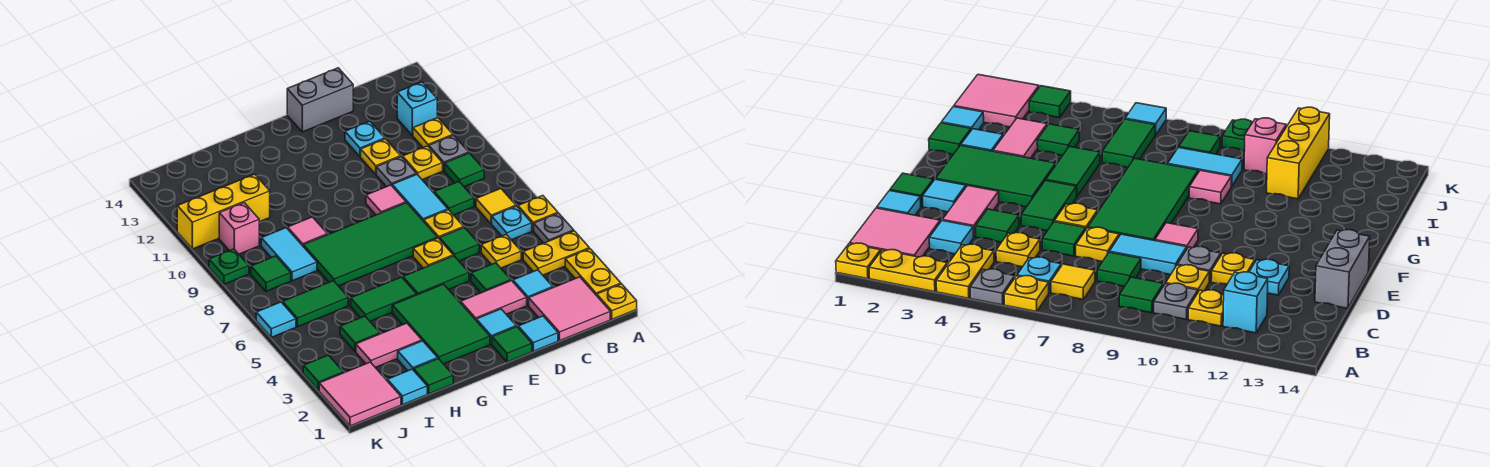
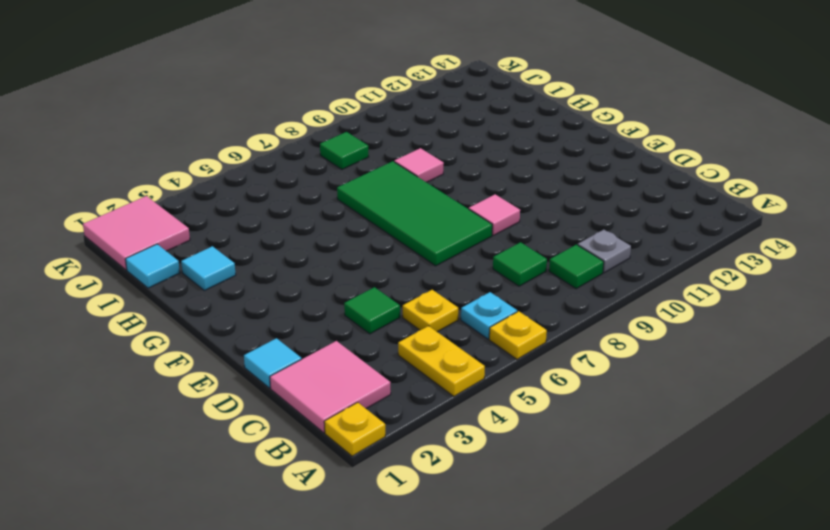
none -> yellow 1x2 plate [565,249,621,296]
none -> grey 1x1 plate [534,213,574,243]
none -> yellow 1x1 tile [476,189,516,224]
none -> yellow 1x1 plate [413,118,453,148]

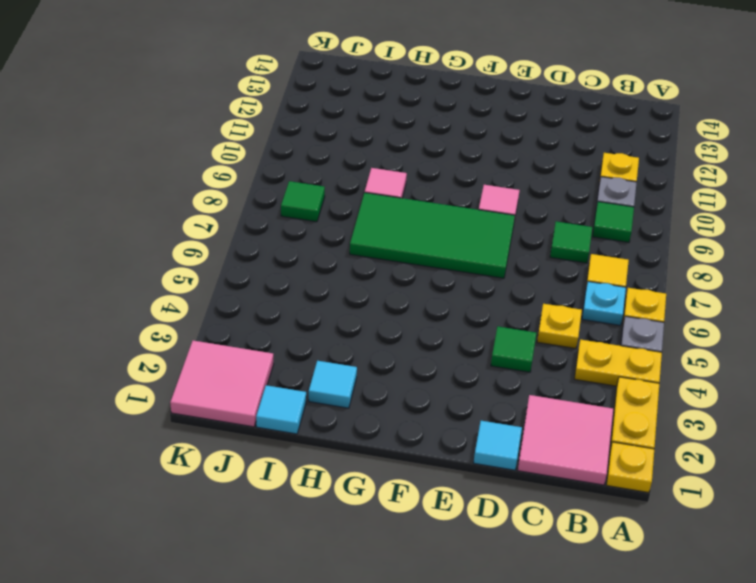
none -> cyan 1x1 brick [397,82,437,135]
none -> cyan 1x1 tile [513,270,553,305]
none -> yellow 1x1 plate [403,146,443,180]
none -> pink 1x2 tile [461,281,527,320]

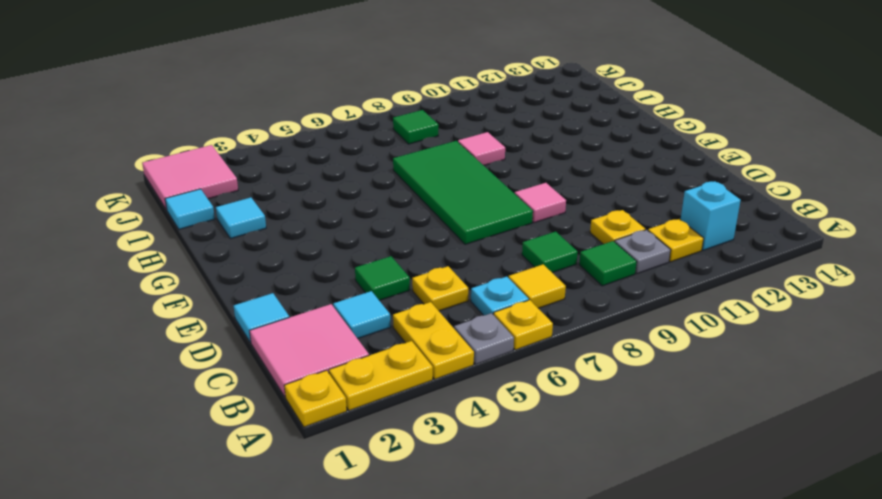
none -> pink 1x2 tile [461,281,527,320]
none -> green 1x1 tile [439,228,479,261]
none -> yellow 1x1 plate [424,210,464,238]
none -> cyan 1x2 tile [392,174,448,221]

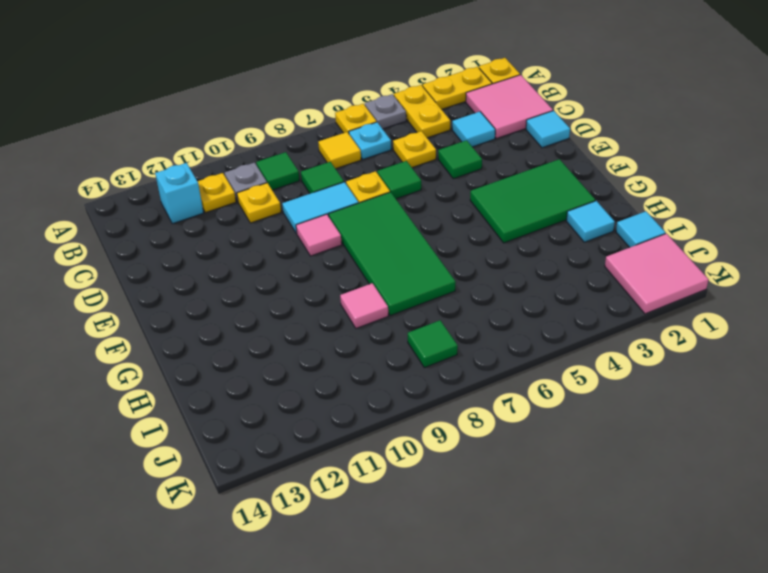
none -> pink 1x2 tile [461,281,527,320]
none -> grey 1x1 plate [376,157,416,187]
none -> yellow 1x1 plate [361,139,401,174]
none -> cyan 1x1 plate [345,121,385,157]

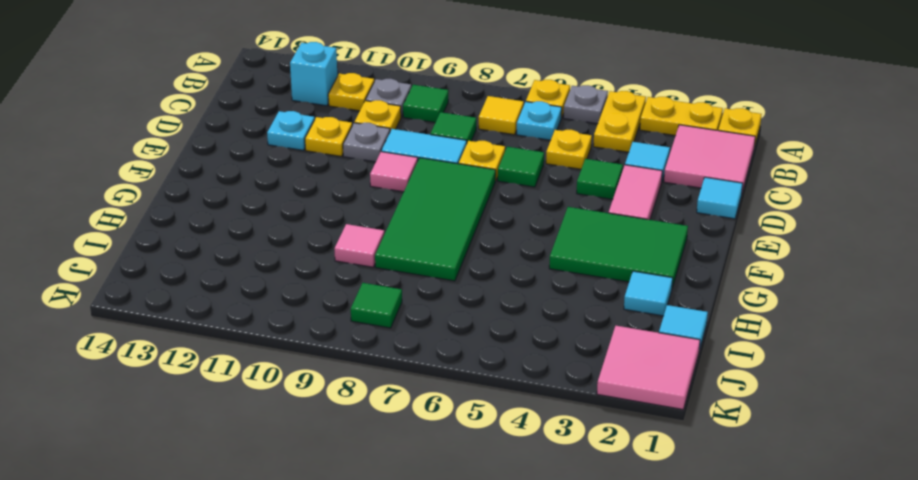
none -> grey 1x2 brick [287,68,353,132]
none -> green 1x1 tile [492,327,532,362]
none -> cyan 1x1 tile [476,309,516,344]
none -> green 1x2 tile [403,256,469,295]

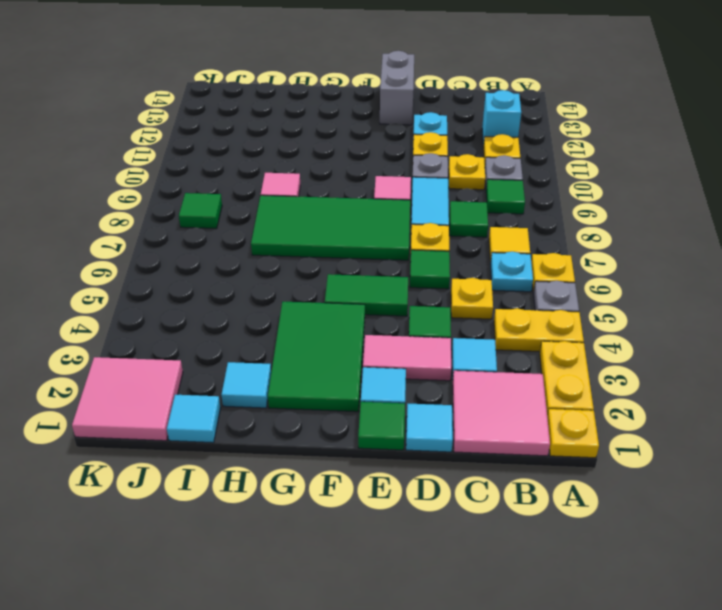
grey 1x2 brick [380,51,414,125] -> grey 1x2 brick turned to [287,68,353,132]
none -> yellow 1x1 plate [413,238,453,268]
none -> green 1x2 tile [351,277,417,321]
none -> green 1x1 tile [414,359,453,394]
none -> pink 1x2 tile [356,323,422,368]

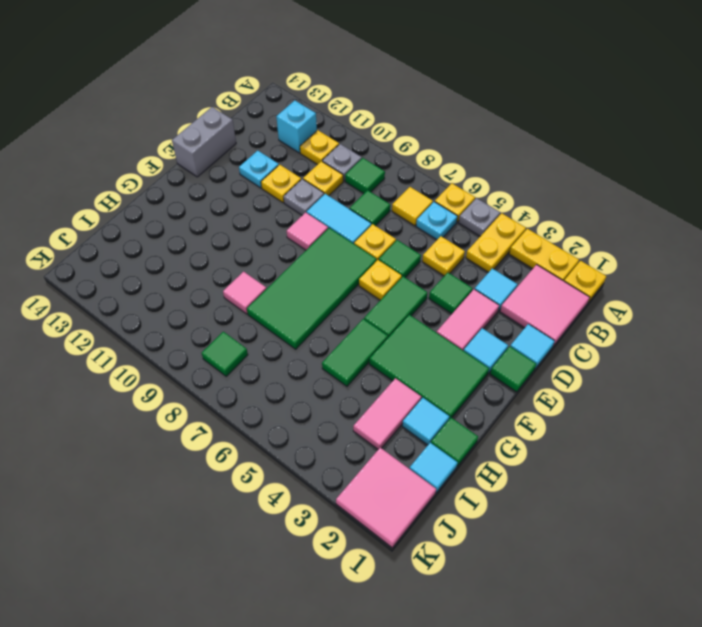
none -> green 1x1 tile [340,316,380,352]
none -> green 1x2 tile [282,281,348,327]
none -> cyan 1x2 tile [261,228,317,281]
none -> yellow 1x3 brick [177,174,270,249]

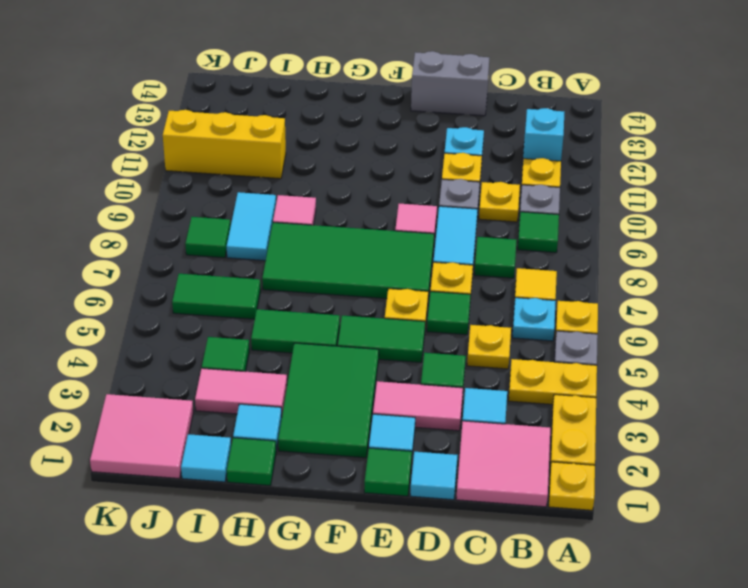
none -> pink 1x1 brick [219,203,259,254]
none -> green 1x1 tile [303,355,343,391]
none -> cyan 1x1 tile [256,302,296,337]
none -> green 1x1 plate [209,249,249,284]

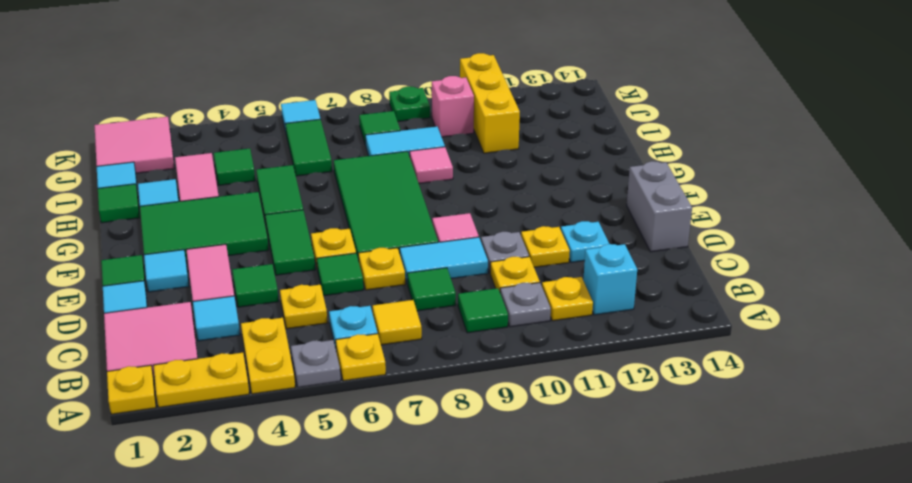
none -> green 1x1 tile [303,355,343,391]

